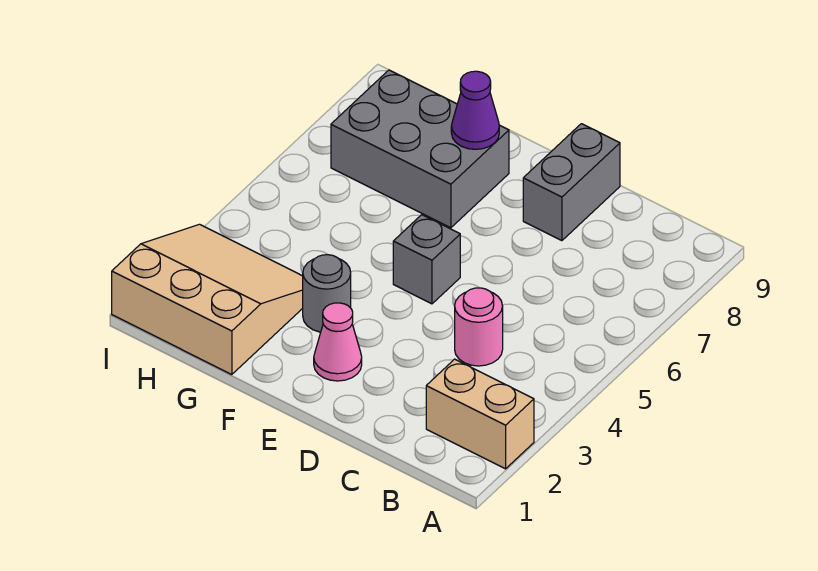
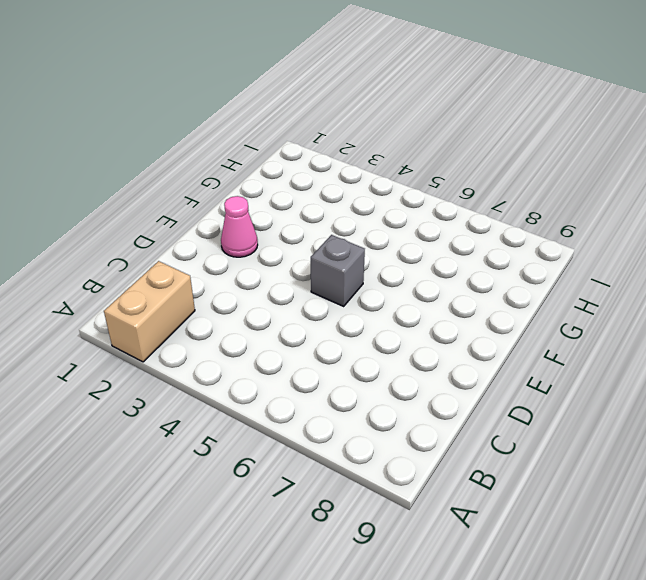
none -> pink 1x1 round brick [455,288,503,366]
none -> grey 1x2 brick [523,124,620,241]

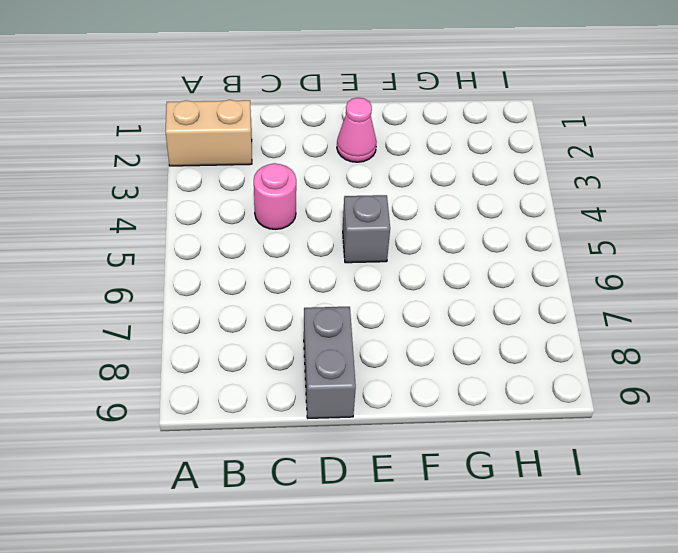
none -> grey 1x1 round brick [303,255,351,332]
none -> grey 2x3 brick [331,70,509,228]

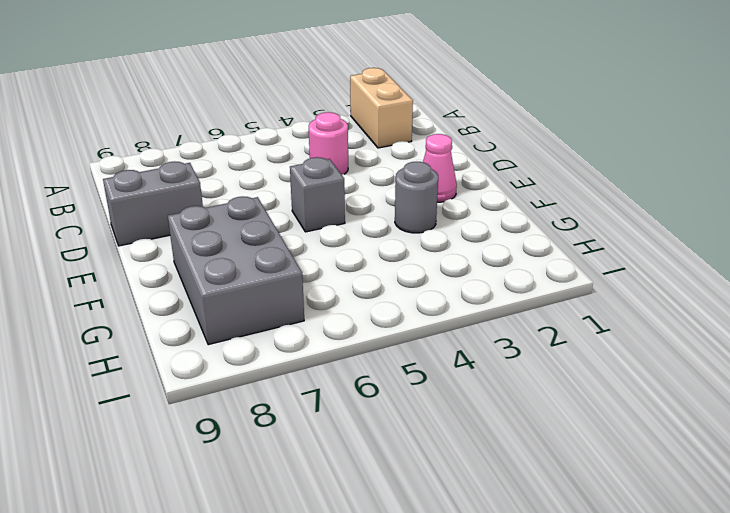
none -> tan 3x3 slope [112,224,303,375]
none -> purple 1x1 cone [451,71,499,149]

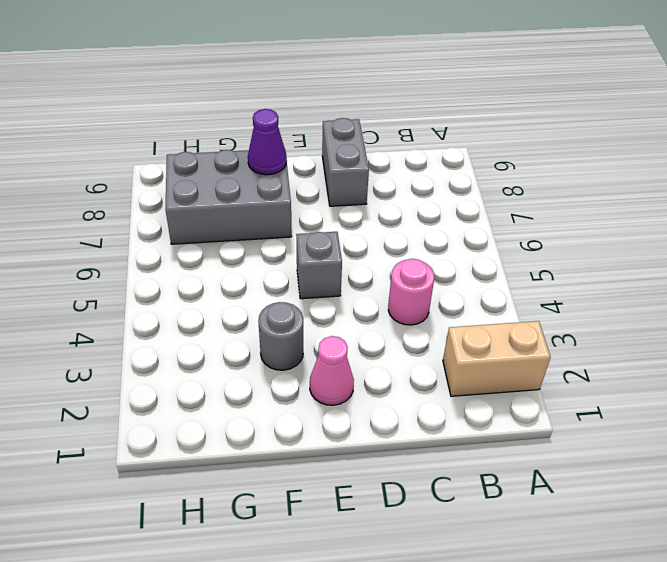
none -> tan 3x3 slope [112,224,303,375]

